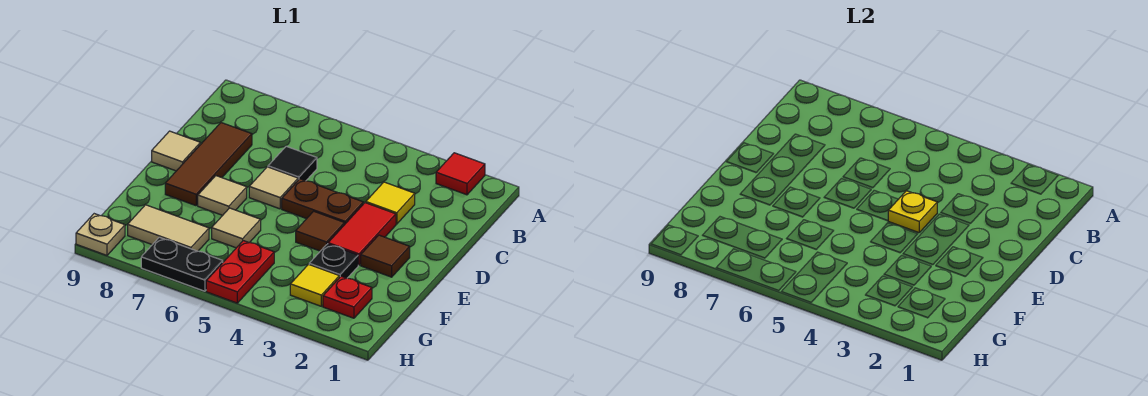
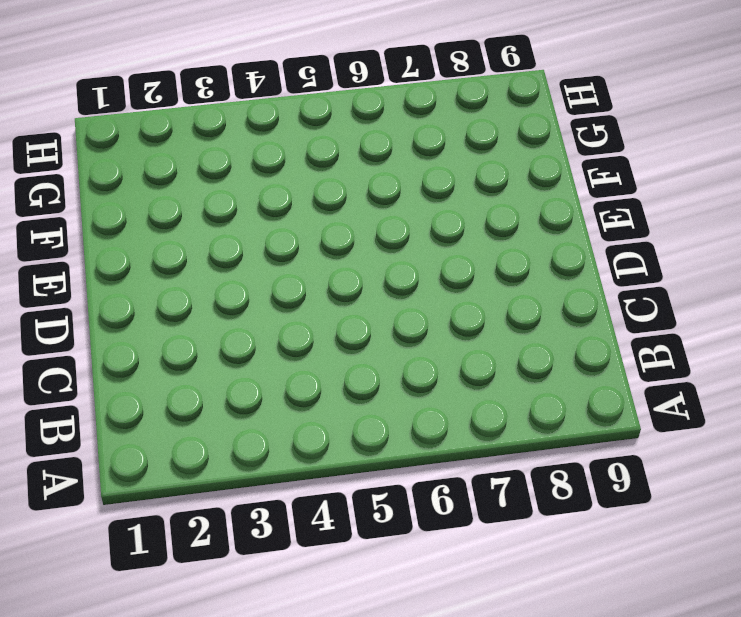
none -> red 1x1 tile [436,153,485,195]
none -> yellow 1x1 tile [366,182,415,224]
none -> black 1x1 tile [268,146,317,181]

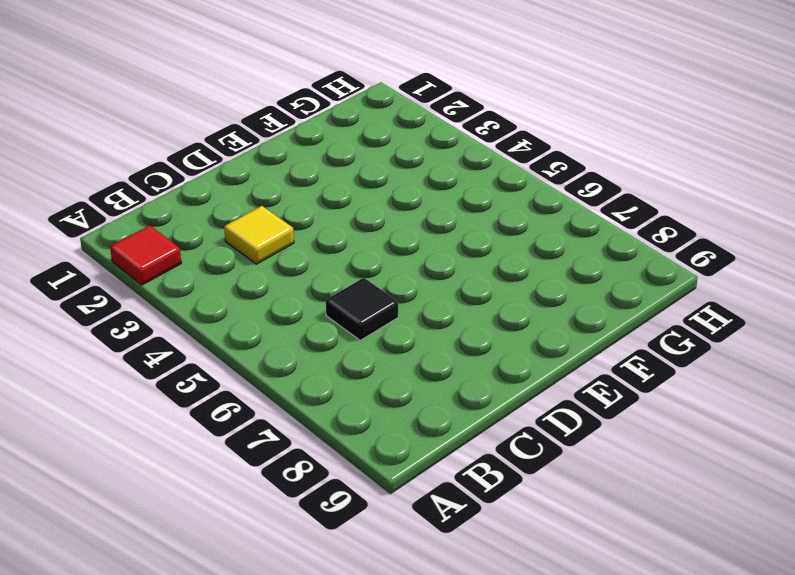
none -> brown 1x3 tile [165,123,252,206]
none -> red 1x2 tile [328,203,396,265]
none -> brown 1x2 plate [282,179,363,224]

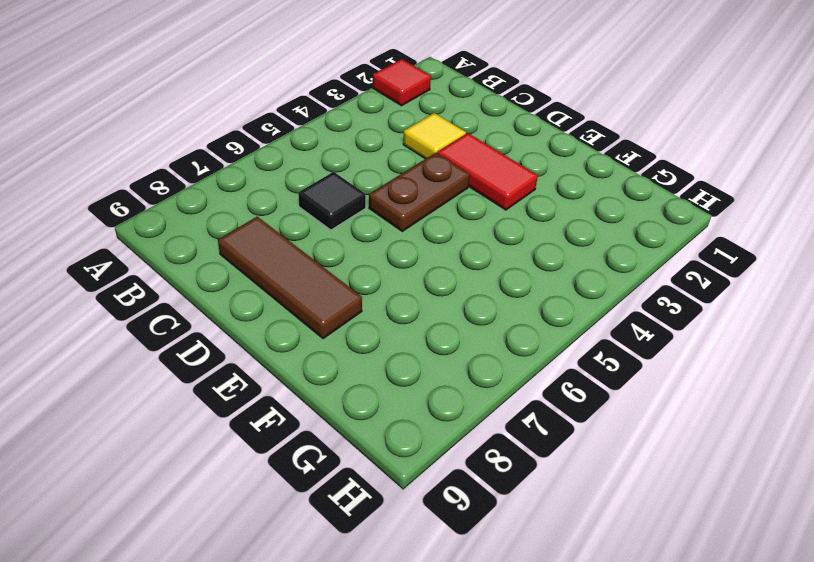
none -> tan 1x1 tile [249,167,298,209]
none -> tan 1x1 tile [152,131,200,171]
none -> brown 1x1 tile [361,235,410,277]

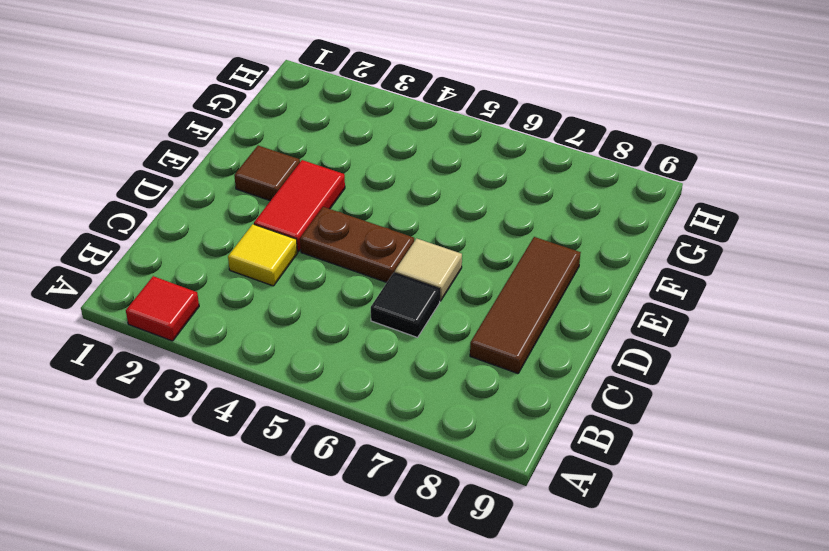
none -> tan 1x1 tile [152,131,200,171]
none -> brown 1x1 tile [296,211,345,251]
none -> tan 1x1 tile [198,176,247,215]

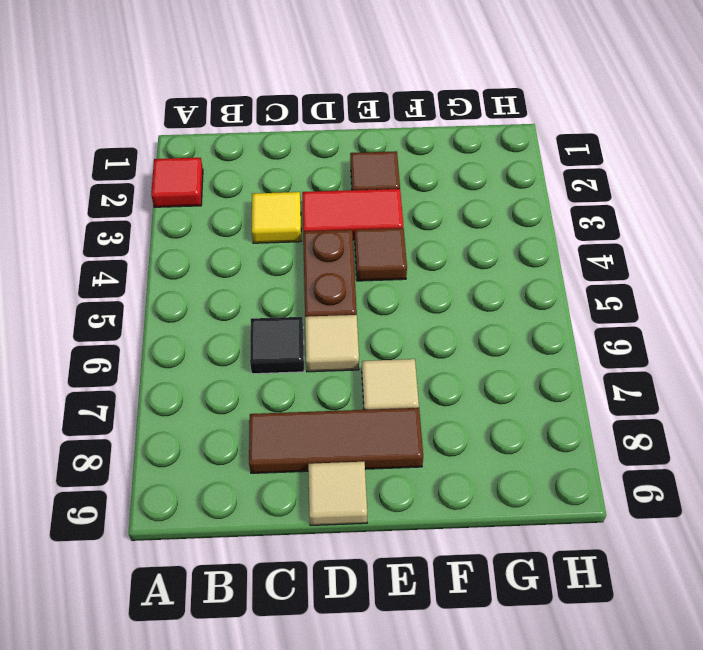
none -> black 1x1 plate [309,244,358,278]
none -> tan 1x1 tile [212,208,261,248]
none -> red 1x1 plate [323,276,372,318]

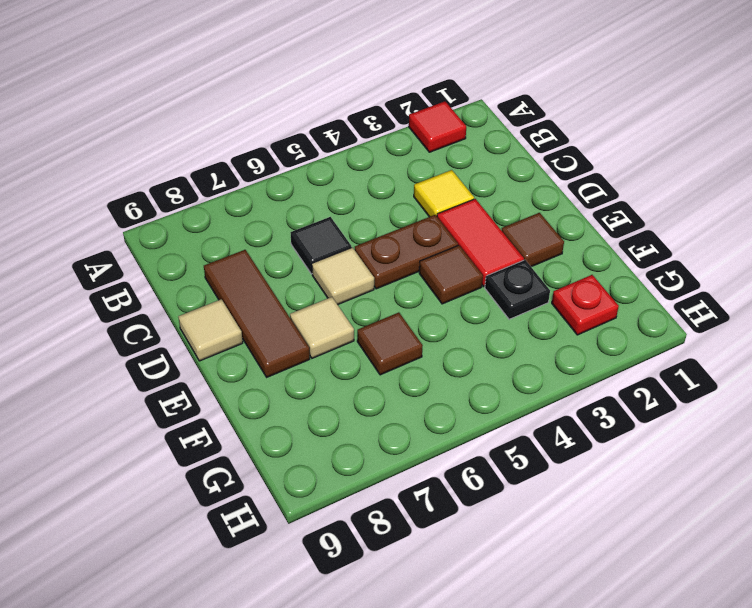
brown 1x1 tile [357,312,423,375] -> tan 1x1 tile [212,208,261,248]
none -> yellow 1x1 tile [290,264,339,306]
none -> red 1x2 plate [206,241,274,303]
none -> tan 1x2 tile [128,205,209,251]

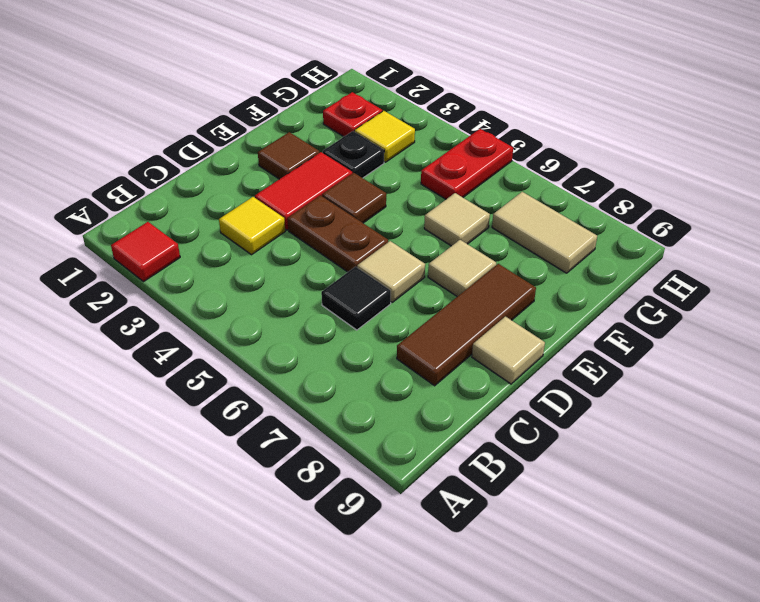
none -> black 1x2 plate [141,237,223,291]
none -> tan 1x1 plate [76,214,125,255]
none -> yellow 1x1 plate [888,191,937,233]

